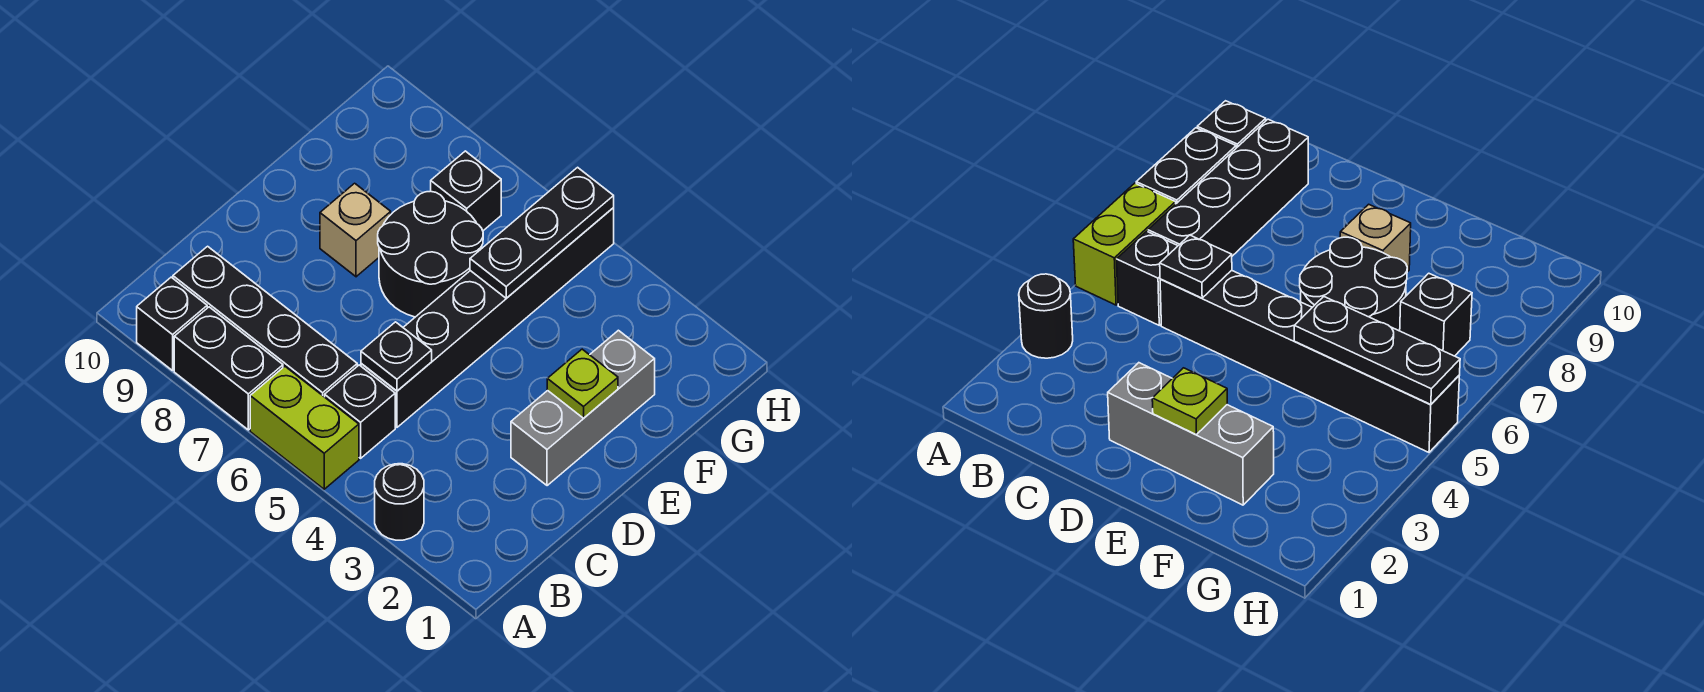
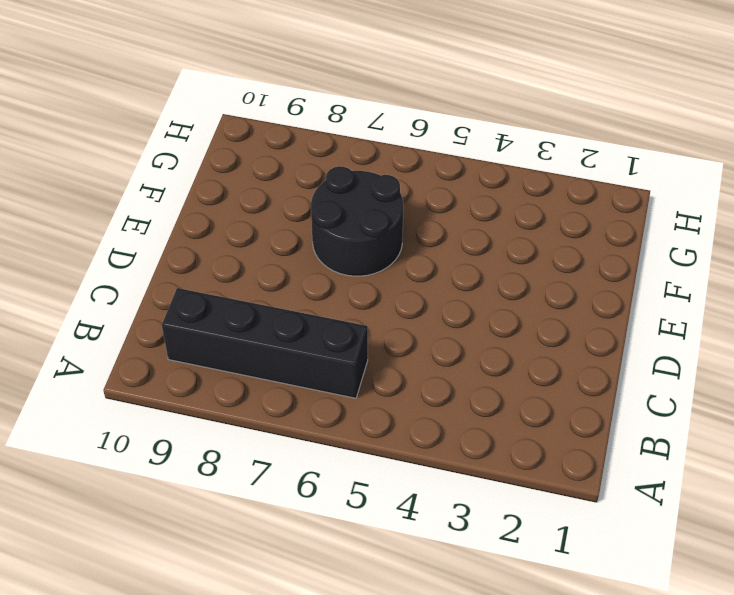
none -> black 1x1 round brick [375,464,424,540]
none -> lime 1x2 brick [250,366,359,489]
none -> black 1x2 brick [174,307,283,430]

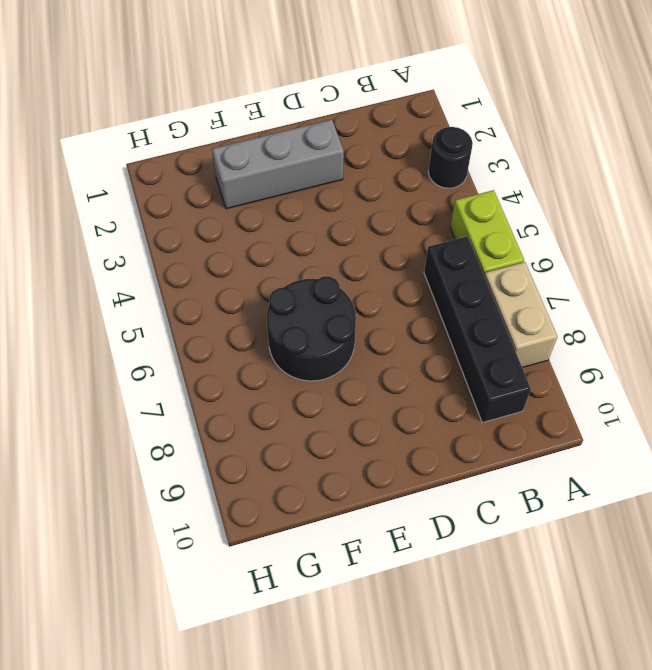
tan 1x2 brick [484,262,557,367] -> black 1x2 brick [174,307,283,430]
none -> black 1x1 brick [137,277,207,371]
none -> black 1x1 brick [325,365,395,458]
none -> black 1x6 brick [361,208,614,427]

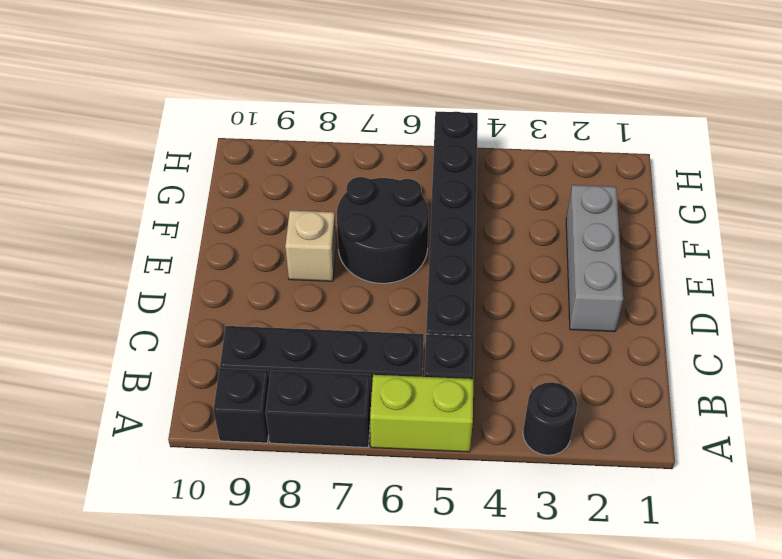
none -> black 1x1 brick [431,151,501,231]
none -> black 1x1 plate [361,322,432,391]
none -> lime 1x1 plate [547,349,618,418]

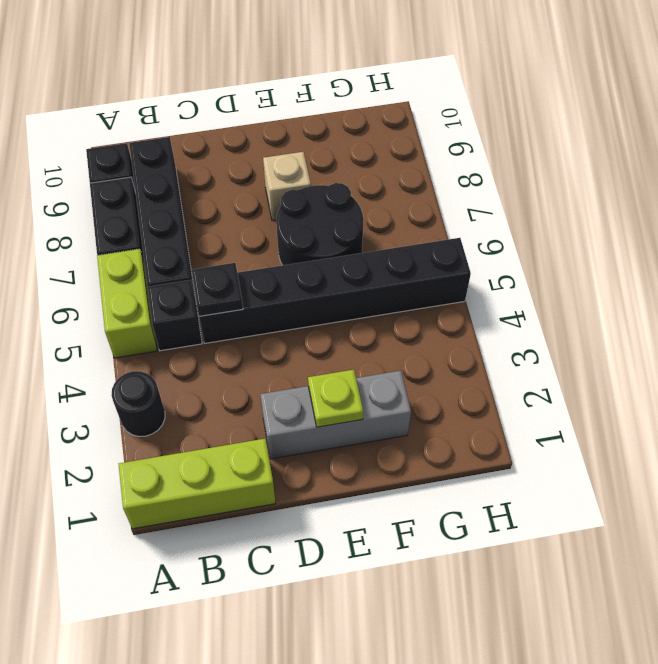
lime 1x3 brick [119,439,276,529] -> none
none -> black 1x1 brick [431,151,501,231]
none -> black 1x3 plate [470,167,614,298]

